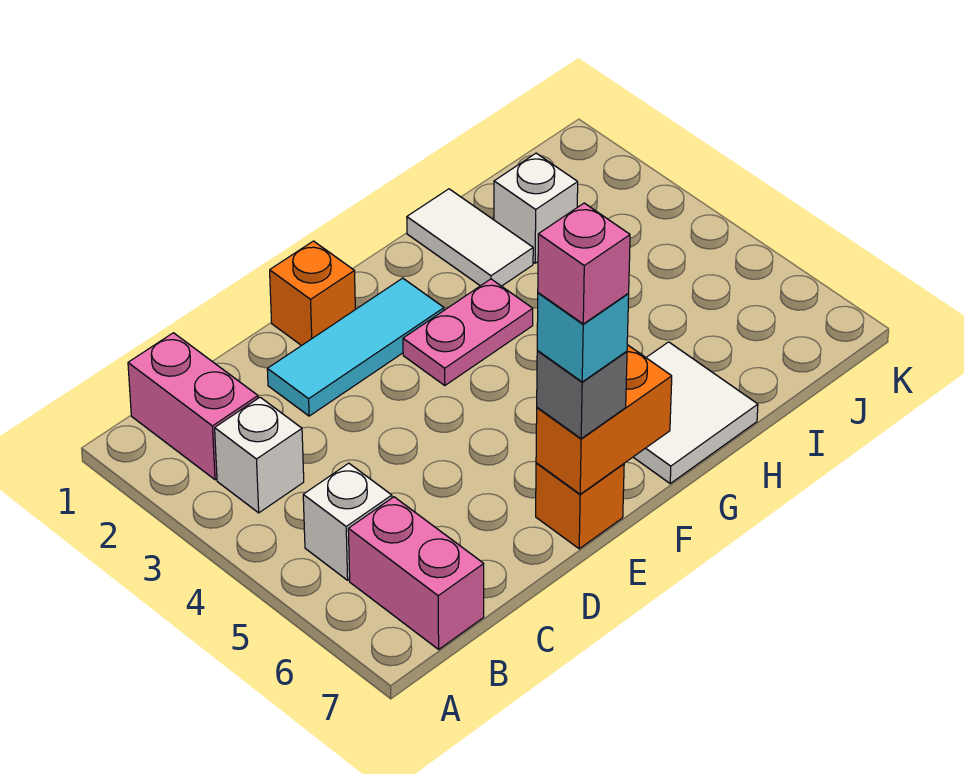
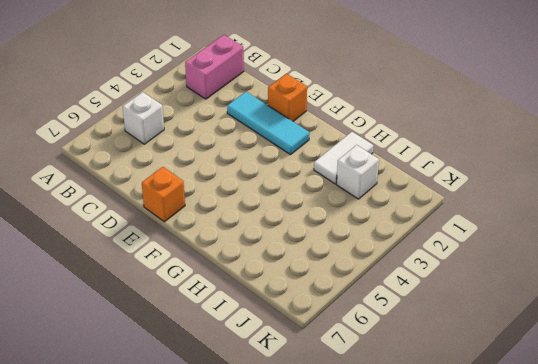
none -> white 1x1 brick [215,397,304,513]
none -> pink 1x2 brick [348,497,484,649]
none -> pink 1x2 plate [403,279,533,386]

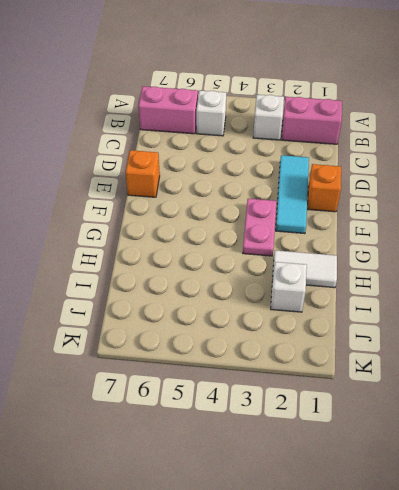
none -> white 2x2 tile [633,342,758,483]
none -> orange 1x2 brick [536,345,672,494]
none -> grey 1x1 brick [537,351,627,439]

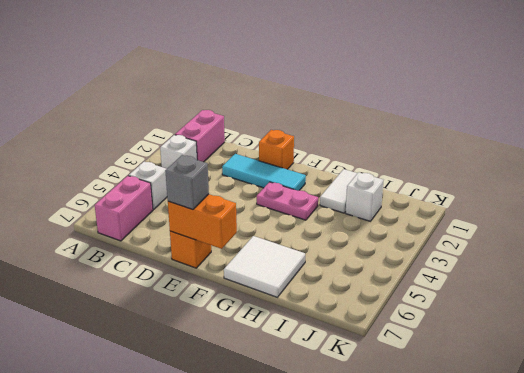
none -> cyan 1x1 brick [537,293,629,382]
none -> pink 1x1 brick [538,203,630,324]

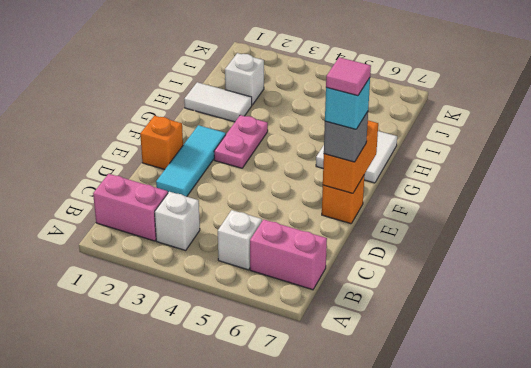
pink 1x1 tile [326,57,371,96] -> pink 1x1 brick [538,203,630,324]

